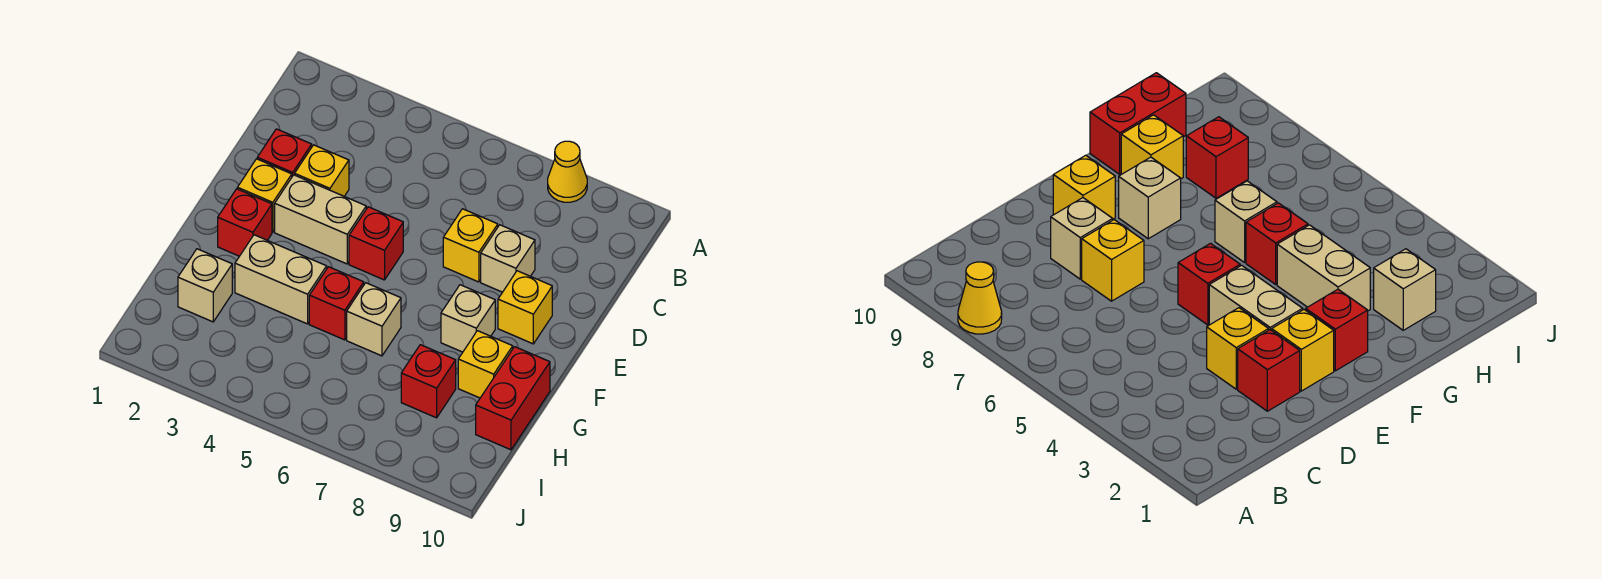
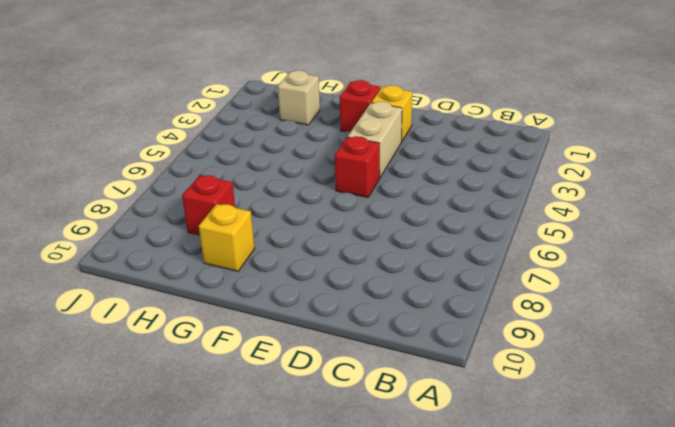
none -> yellow 1x1 cone [548,141,587,202]
none -> red 1x1 brick [257,129,312,176]
none -> yellow 1x1 brick [295,145,349,196]

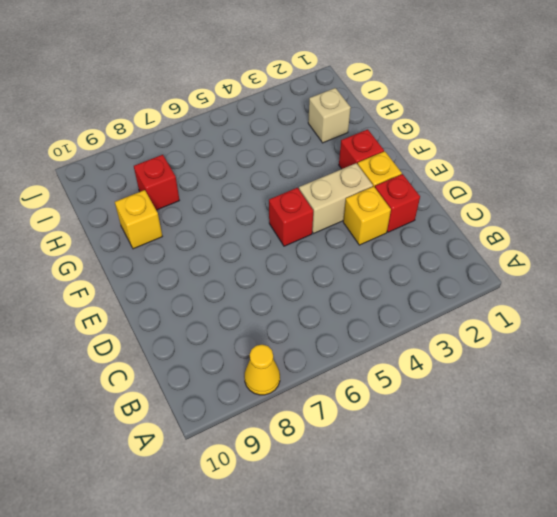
none -> yellow 1x1 brick [443,209,498,282]
none -> tan 1x1 brick [481,225,535,292]
none -> yellow 1x1 brick [498,271,552,344]

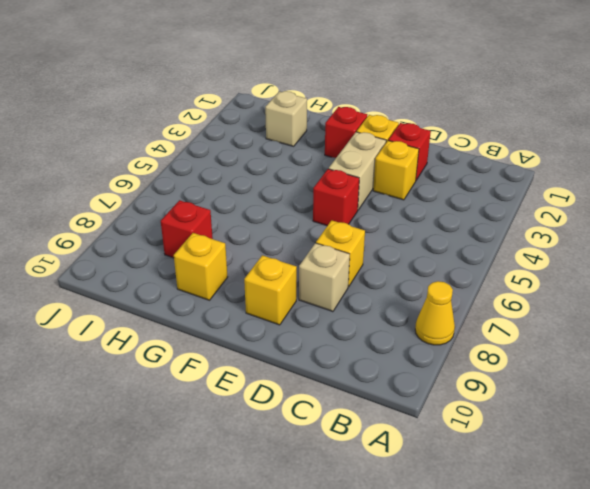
none -> tan 1x1 brick [441,285,495,352]
none -> tan 1x2 brick [235,235,327,324]
none -> red 1x1 brick [309,267,364,340]

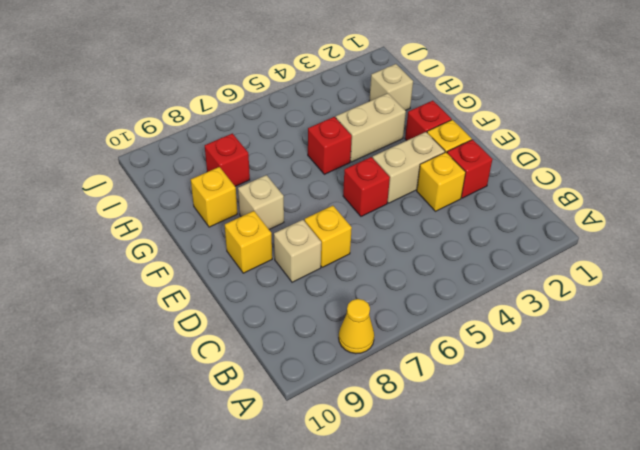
none -> tan 1x1 brick [347,283,401,356]
none -> red 1x2 brick [476,347,550,450]

